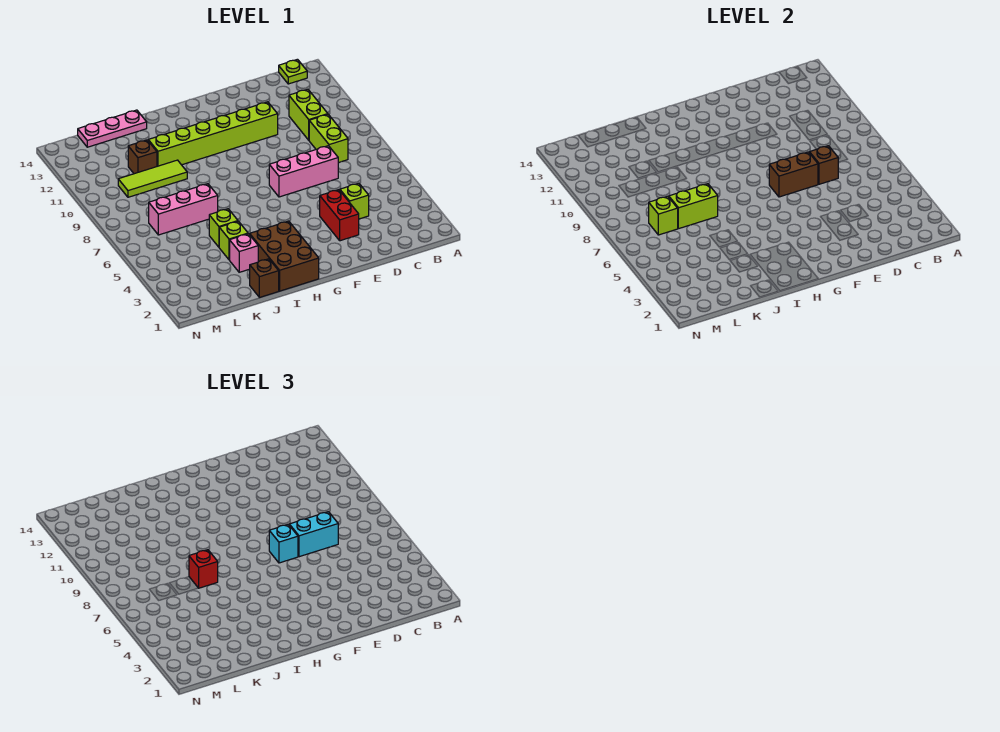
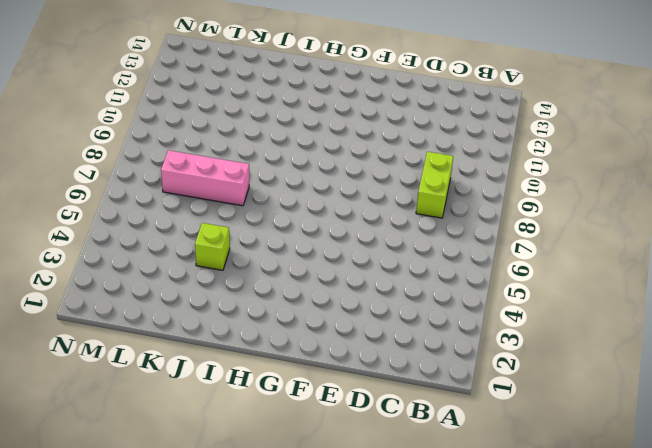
none -> lime 1x1 plate [279,59,307,84]
none -> lime 1x2 brick [289,89,328,140]
none -> lime 1x1 brick [340,183,369,219]

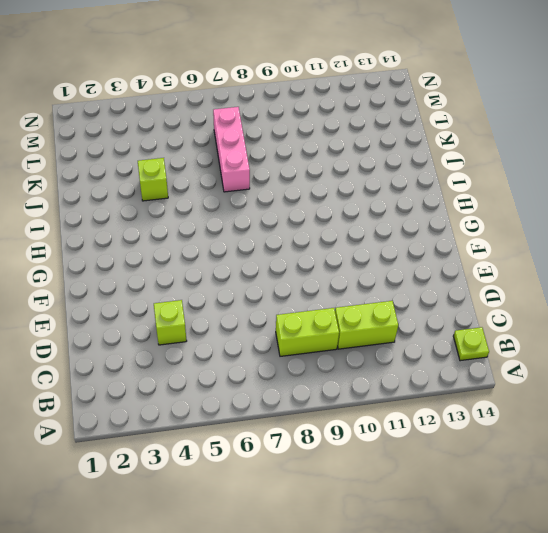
none -> pink 1x3 brick [269,146,338,197]
none -> red 1x2 brick [320,190,359,241]
none -> lime 1x6 brick [148,102,278,166]

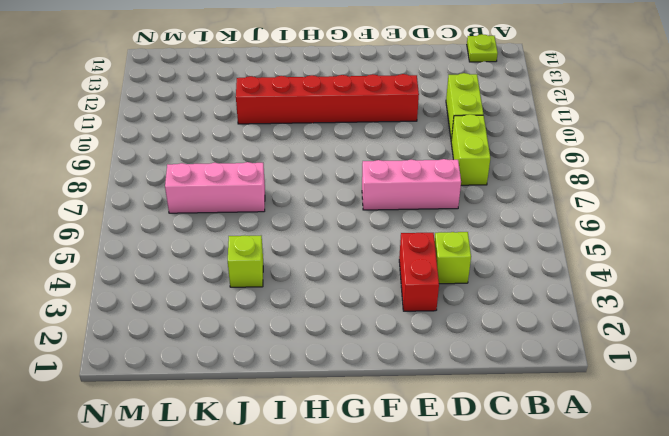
red 1x6 brick [236,74,419,124] -> lime 1x6 brick [148,102,278,166]
none -> brown 2x3 brick [249,221,319,291]
none -> brown 1x1 brick [250,259,279,297]
none -> pink 1x1 brick [230,234,258,272]

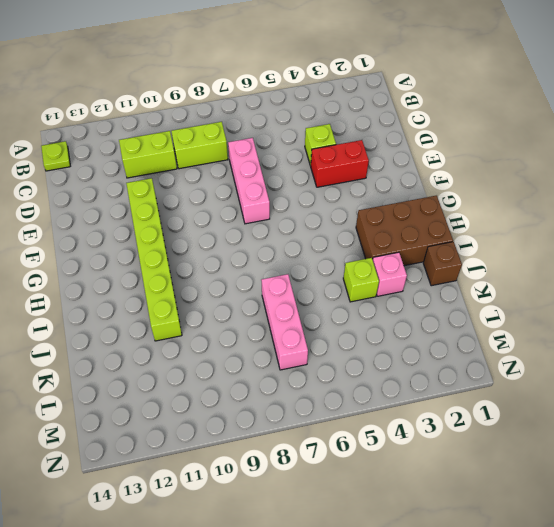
none -> lime 1x1 brick [209,209,238,247]
none -> lime 1x3 tile [118,160,187,197]
none -> pink 1x3 plate [78,110,147,147]

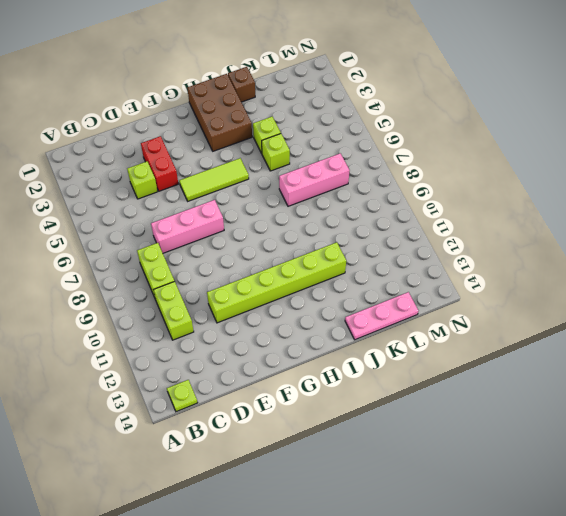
lime 1x3 tile [179,158,249,201] -> lime 1x3 tile moved to [118,160,187,197]
none -> pink 1x1 brick [230,234,258,272]
none -> brown 1x1 brick [128,140,157,174]
none -> brown 1x1 brick [809,146,838,184]

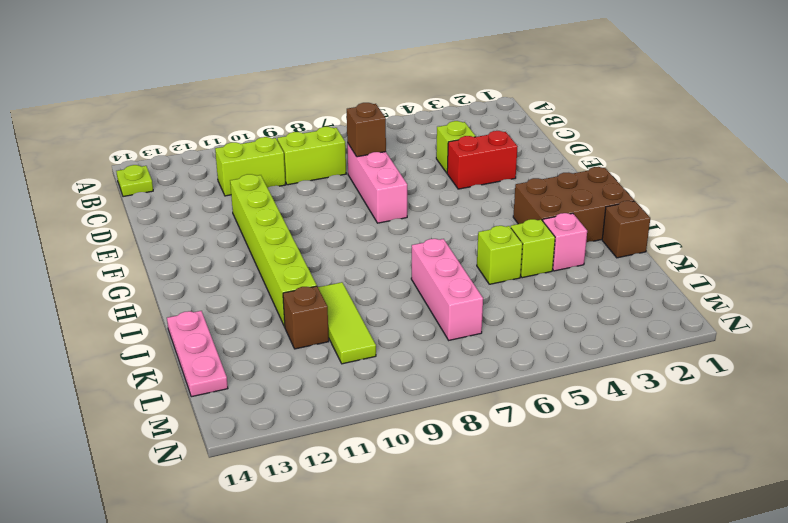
none -> brown 1x2 brick [769,152,818,197]
none -> lime 1x2 brick [669,184,718,229]
none -> lime 1x1 brick [649,196,678,235]

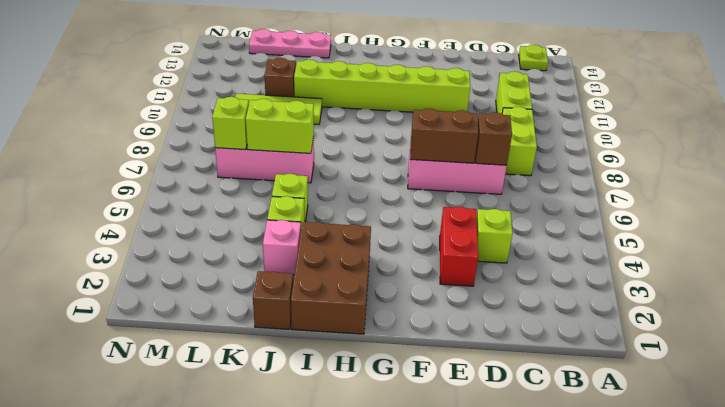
none -> cyan 1x2 brick [289,512,338,557]
none -> cyan 1x1 brick [269,524,298,563]
none -> red 1x1 brick [189,550,218,588]

